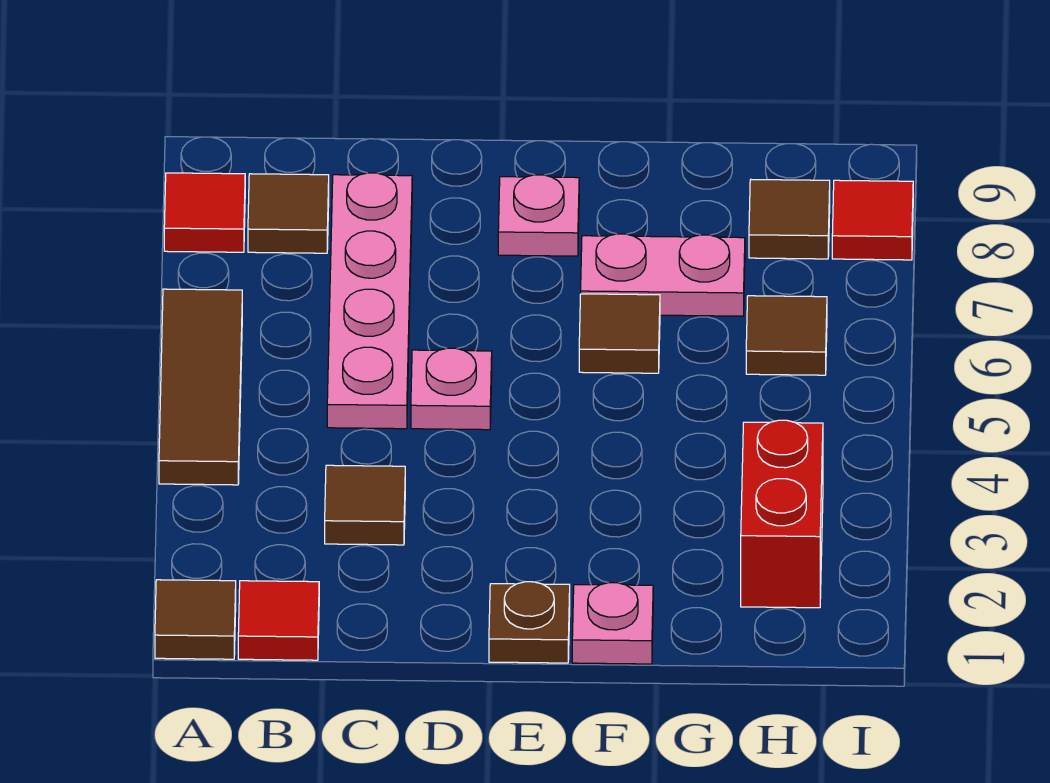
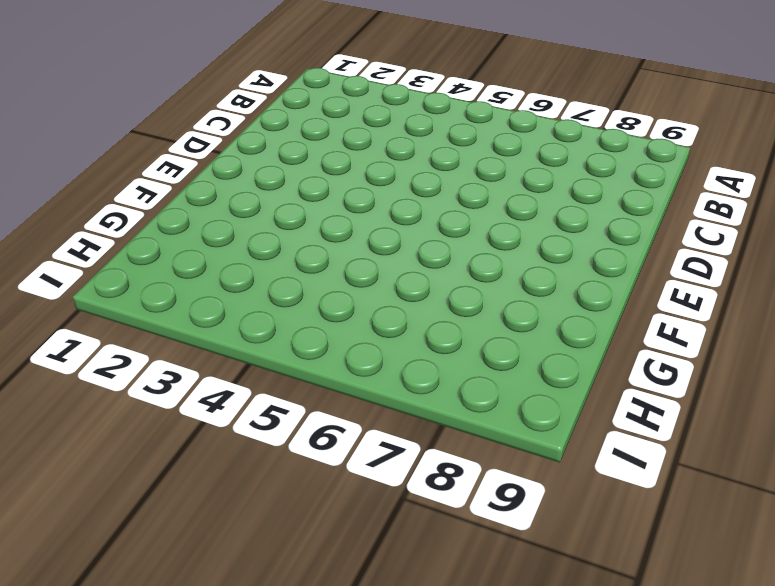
none -> brown 1x1 tile [155,580,236,659]
none -> brown 1x3 tile [159,289,242,485]
none -> red 1x1 tile [164,173,245,252]

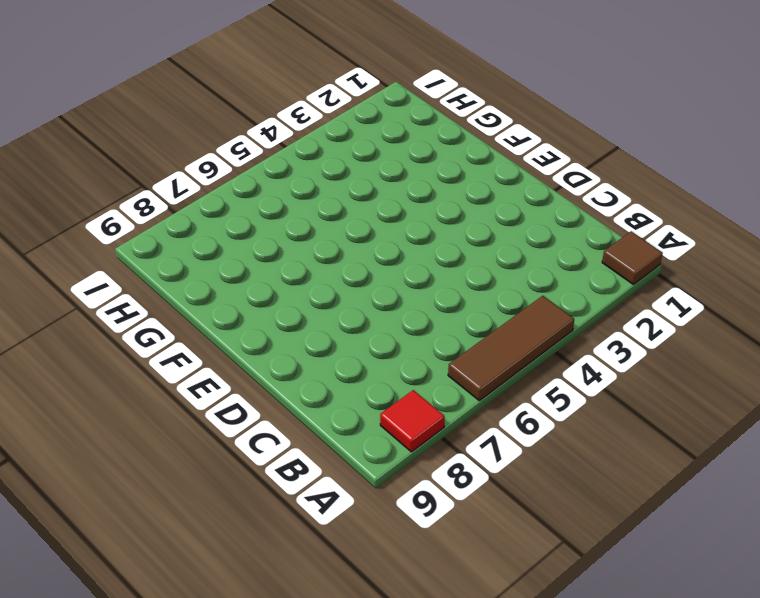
none -> red 1x1 tile [238,581,319,660]
none -> brown 1x1 tile [248,174,329,253]
none -> brown 1x1 tile [325,465,405,545]

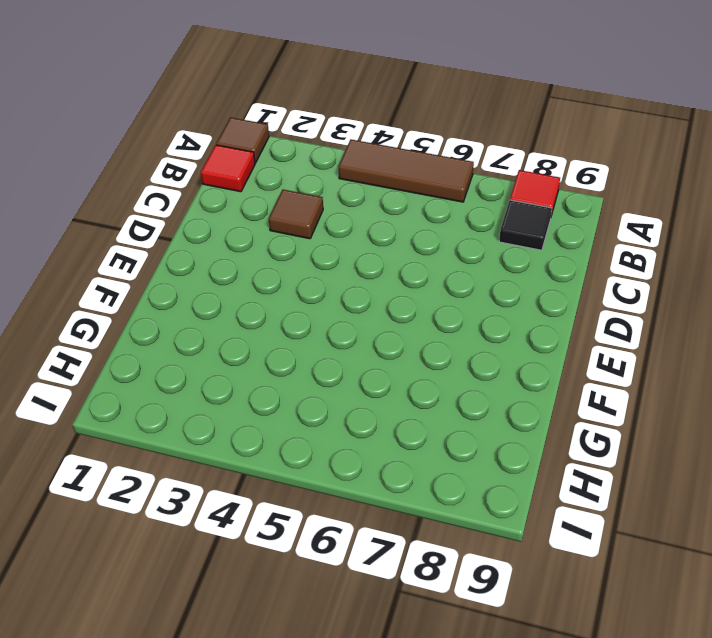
black 1x1 tile [499,200,552,250] -> brown 1x1 tile [248,174,329,253]
none -> pink 1x4 plate [327,173,412,429]
none -> pink 1x1 plate [411,348,492,430]
none -> brown 1x1 plate [489,582,570,663]

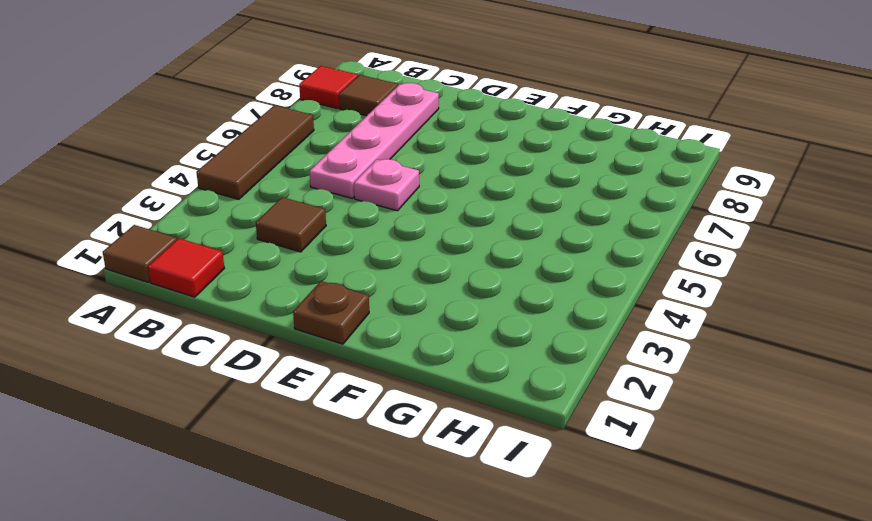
none -> pink 1x1 plate [498,175,579,256]
none -> pink 1x1 plate [572,583,653,664]
none -> brown 1x1 tile [579,294,660,373]

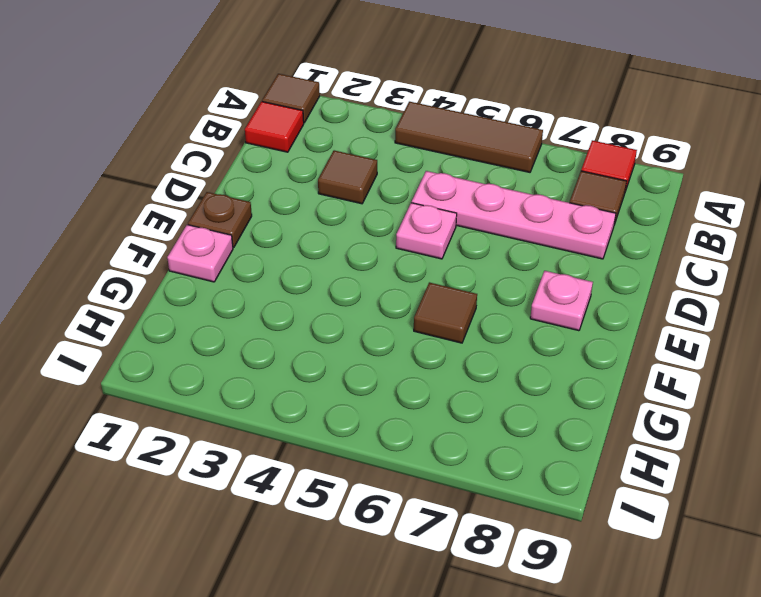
none -> pink 1x2 plate [581,234,745,316]
none -> red 1x2 brick [741,420,823,608]
none -> brown 1x1 tile [746,296,827,375]

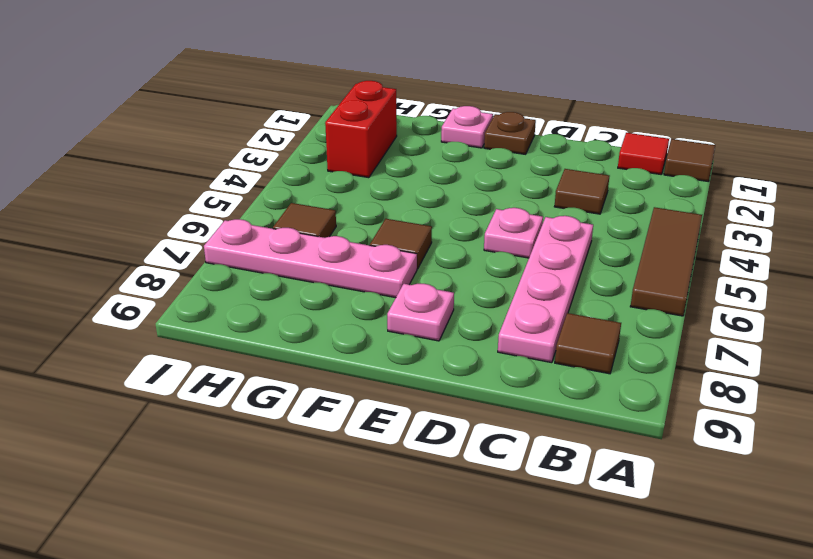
pink 1x4 plate [204,219,417,298] -> pink 1x2 plate [581,234,745,316]
none -> red 1x1 tile [164,173,245,252]
none -> brown 1x1 tile [749,180,830,259]
none -> red 1x1 tile [832,180,913,260]

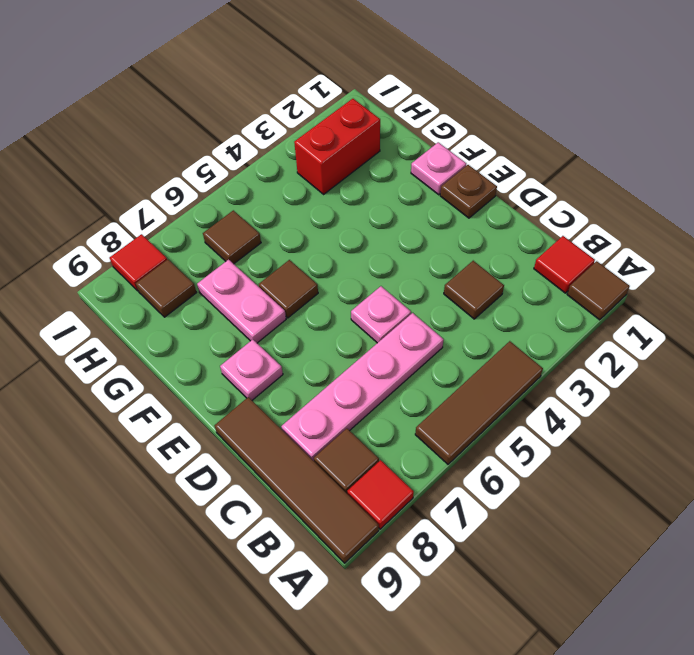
brown 1x4 tile [214,397,379,563] -> none

